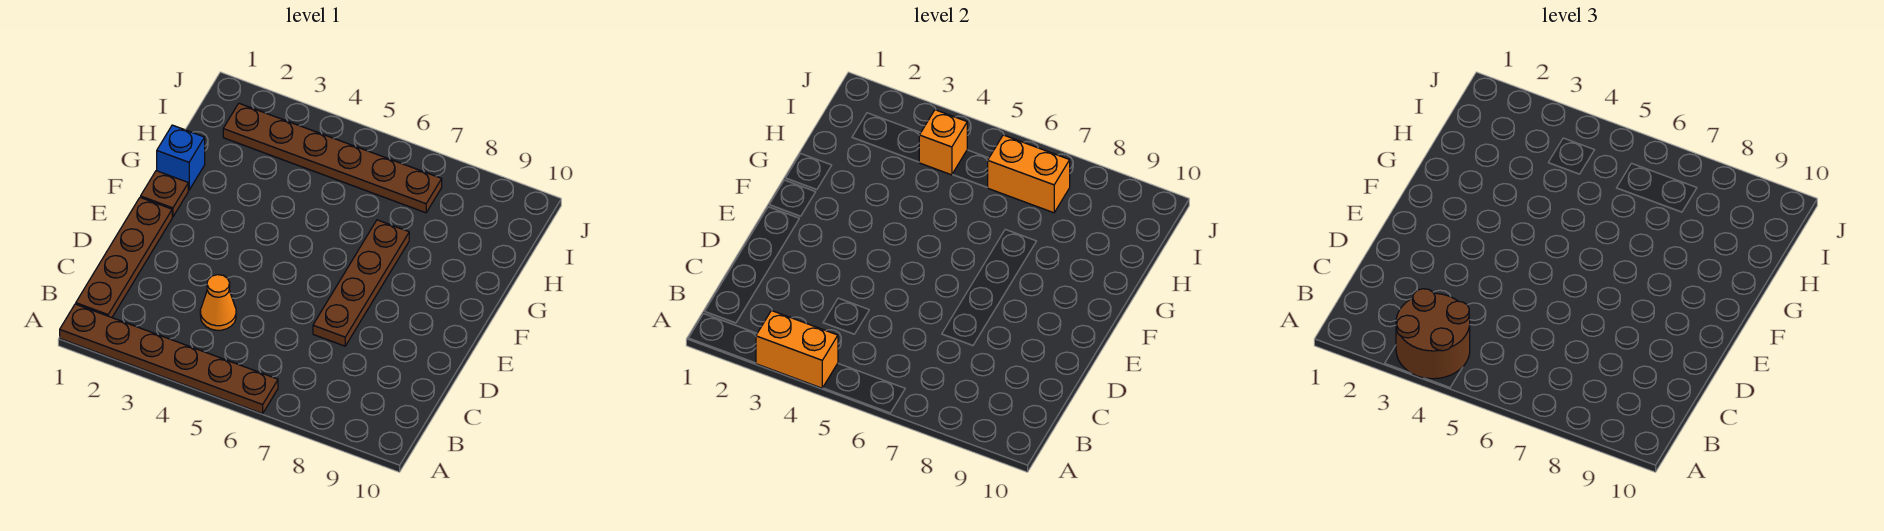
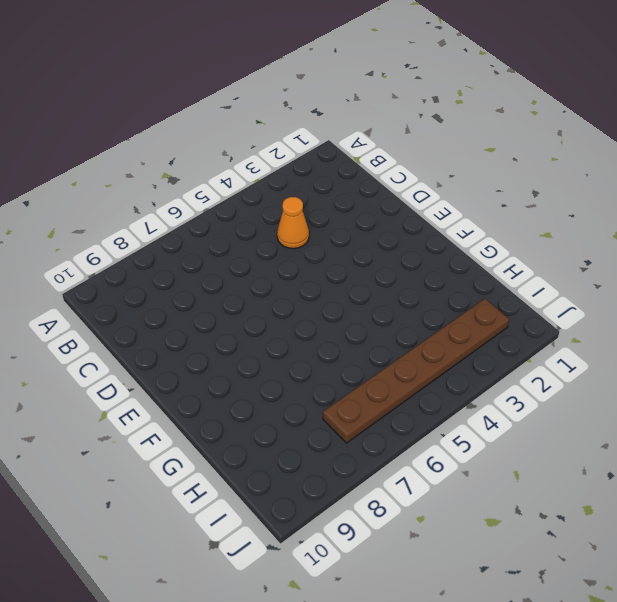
none -> brown 1x6 plate [60,304,278,414]
none -> brown 1x4 plate [76,197,172,317]

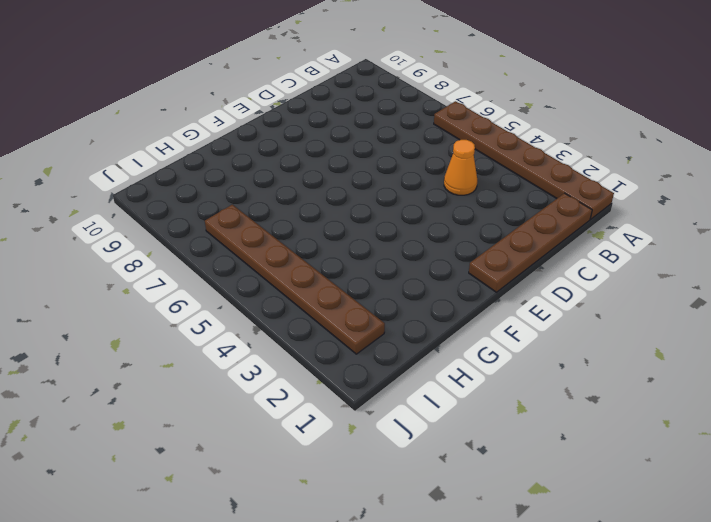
none -> brown 1x4 plate [313,220,409,346]
none -> brown 1x1 plate [141,171,188,217]

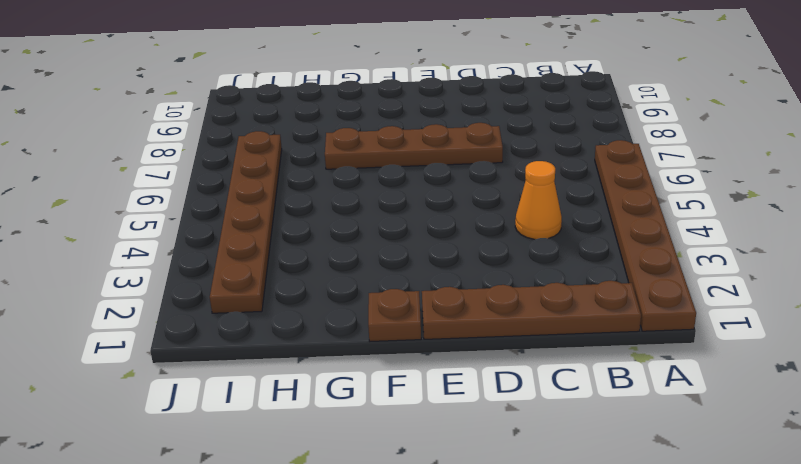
none -> blue 1x1 brick [157,125,205,190]
none -> orange 1x2 brick [756,311,838,388]

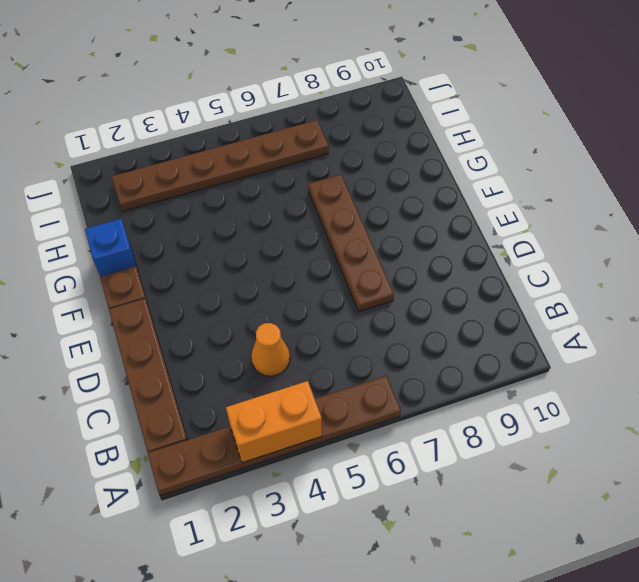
none -> orange 1x1 brick [919,110,967,175]
none -> orange 1x2 brick [987,135,1070,213]

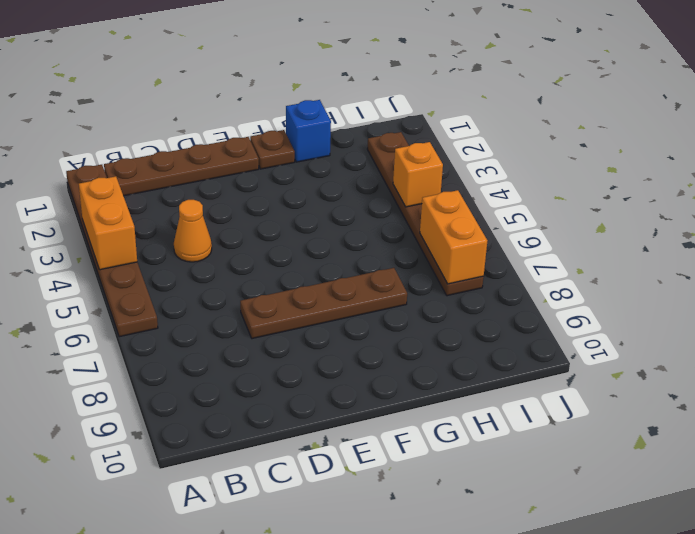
none -> brown 2x2 round brick [1396,289,1470,379]

